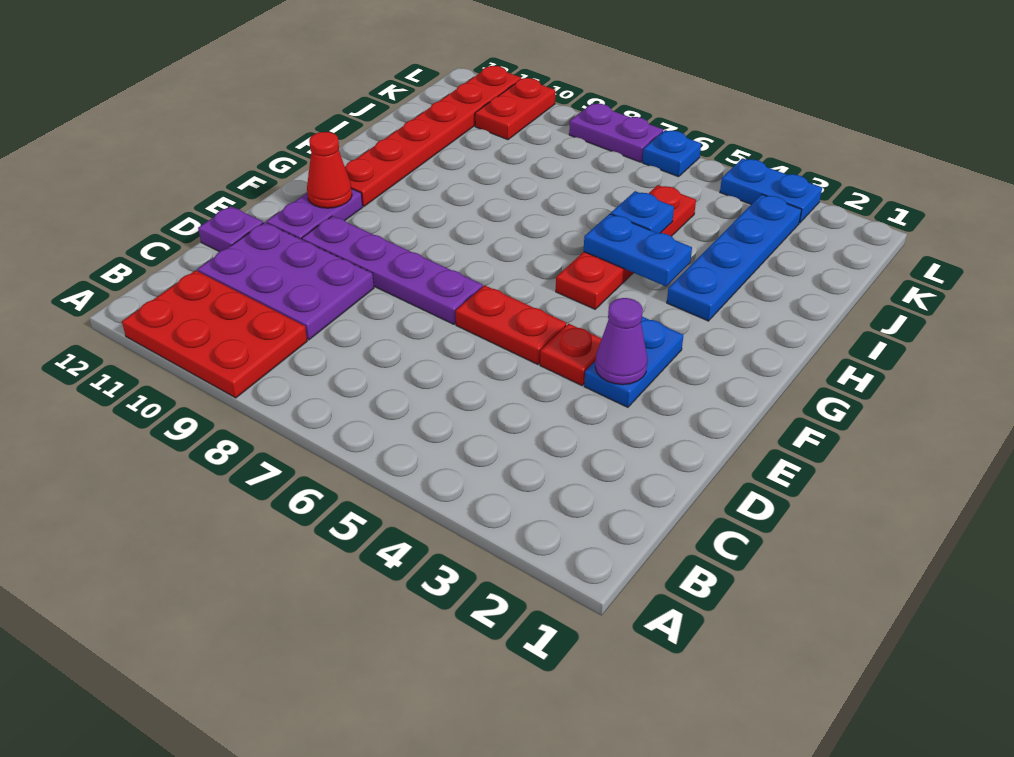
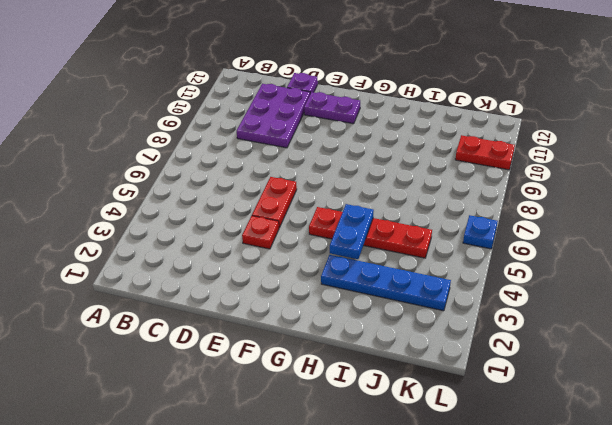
none -> red 2x3 plate [122,270,307,398]
none -> blue 1x2 plate [584,317,683,407]
none -> purple 1x4 plate [302,216,483,324]

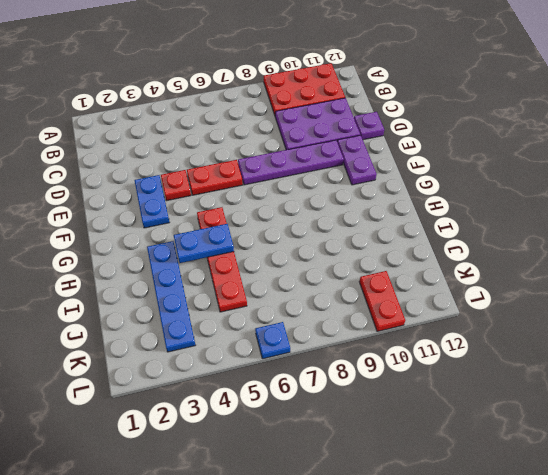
none -> red 1x6 plate [345,66,521,206]
none -> blue 1x2 plate [720,158,822,223]
none -> purple 1x2 plate [569,103,663,162]

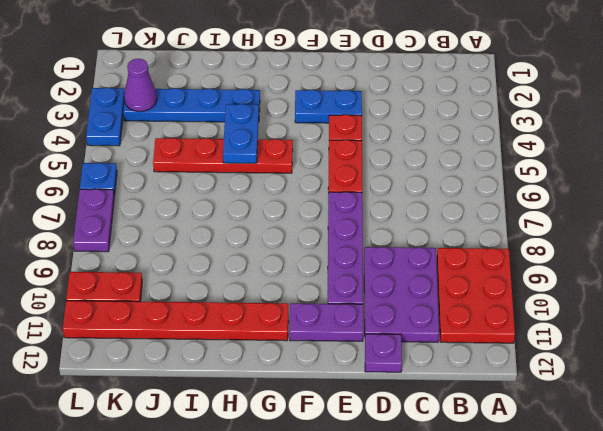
purple 1x1 cone [124,58,157,112] -> purple 1x1 cone moved to [595,298,647,385]
none -> red 1x1 cone [307,132,352,208]
none -> blue 1x1 plate [611,191,674,233]

